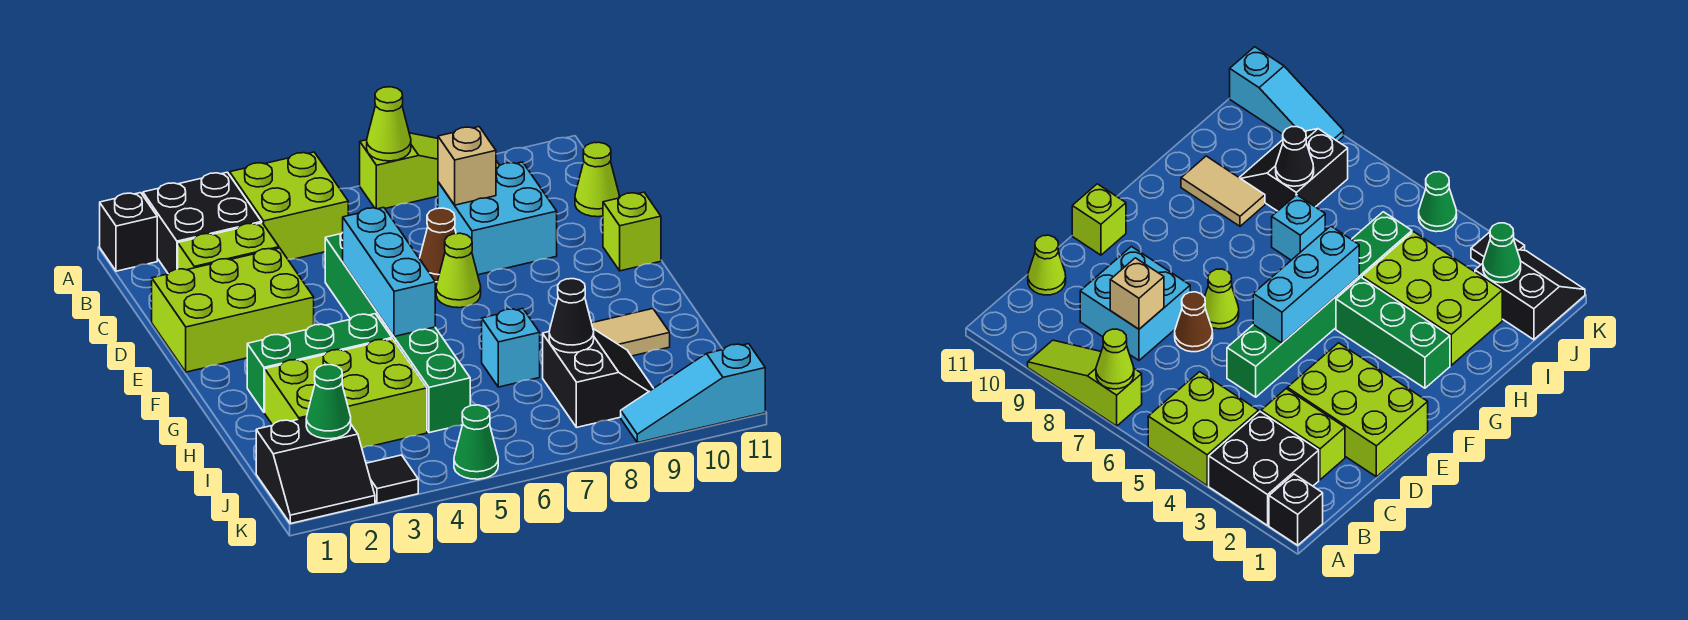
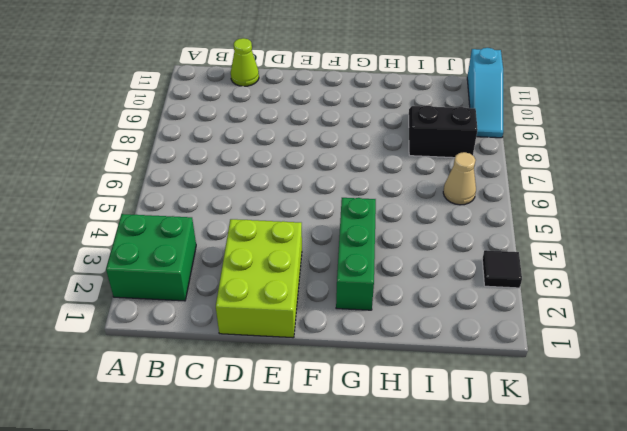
green 2x2 brick [106,214,196,301] -> black 2x2 brick [143,172,262,274]
tan 1x1 cone [443,152,476,205] -> none
none -> black 1x1 brick [100,193,157,271]
none -> lime 2x2 brick [230,152,348,259]
none -> lime 1x3 slope [360,133,500,209]

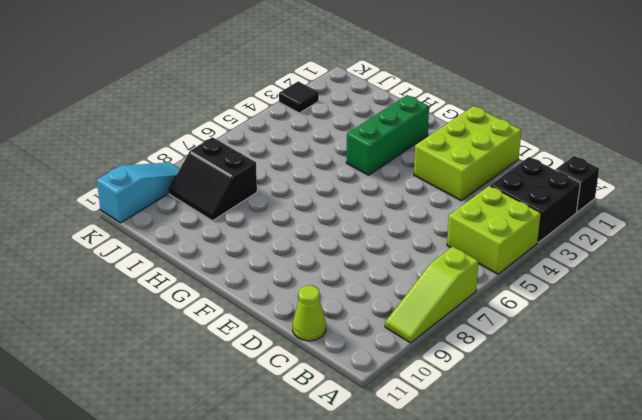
none -> lime 1x2 brick [178,223,279,270]
none -> cyan 2x2 brick [438,162,557,275]
none -> green 1x6 brick [325,233,470,433]

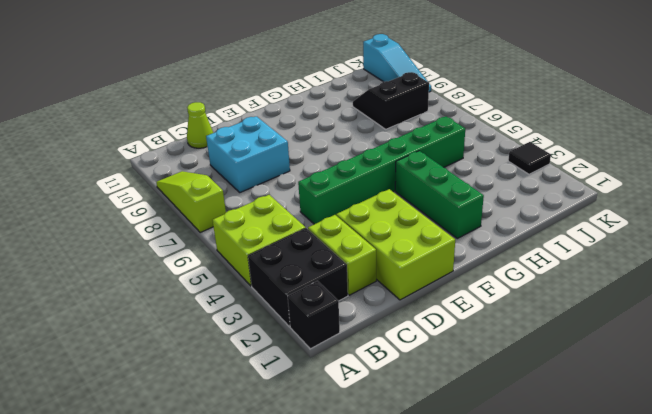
none -> brown 1x1 cone [419,208,456,282]
none -> lime 1x1 cone [436,233,481,308]
none -> lime 1x1 brick [603,192,661,271]

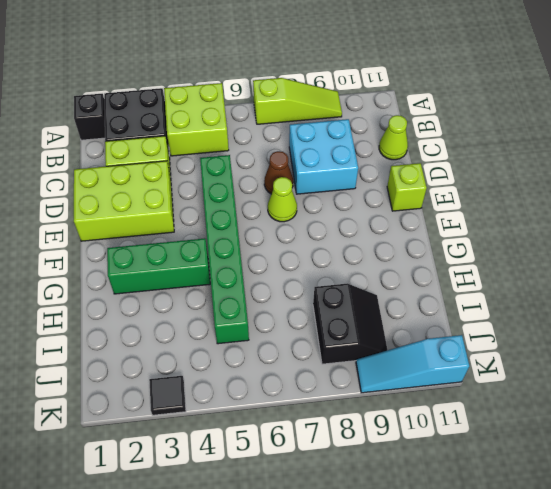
none -> lime 2x3 brick [265,339,427,448]
none -> cyan 1x1 brick [482,309,540,387]
none -> tan 1x2 tile [592,309,670,356]

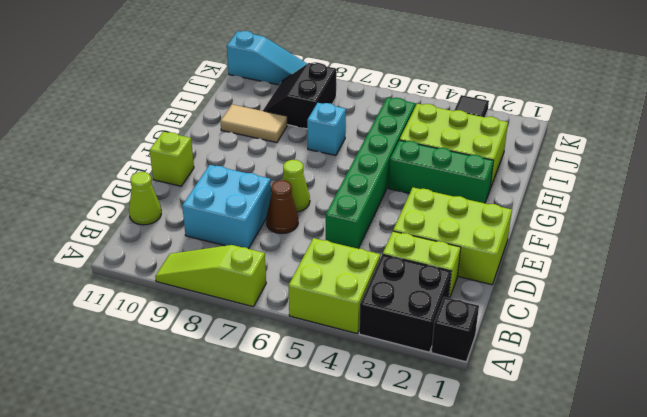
none -> black 2x2 slope [256,418,375,524]
none -> green 1x1 cone [454,405,498,479]
none -> lime 1x1 cone [367,87,411,161]

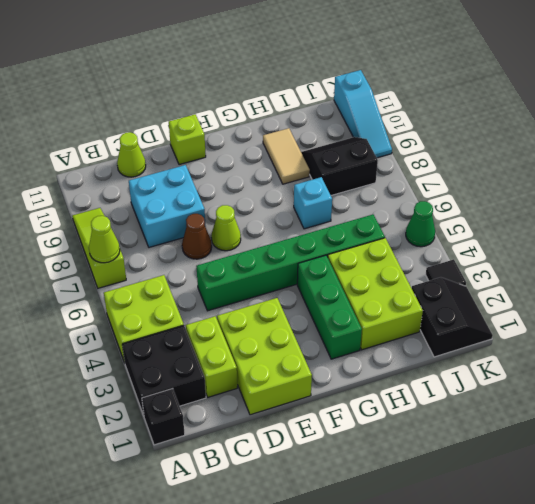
none -> tan 1x1 brick [438,127,496,205]
none -> cyan 1x3 brick [343,207,435,337]
none -> black 1x1 cone [549,279,594,353]

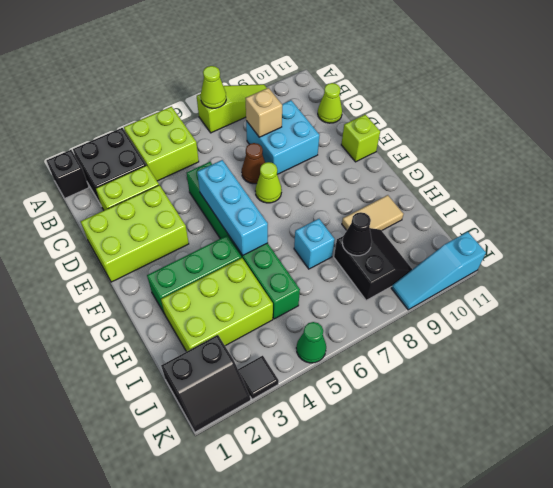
none -> green 1x1 cone [306,365,351,439]

